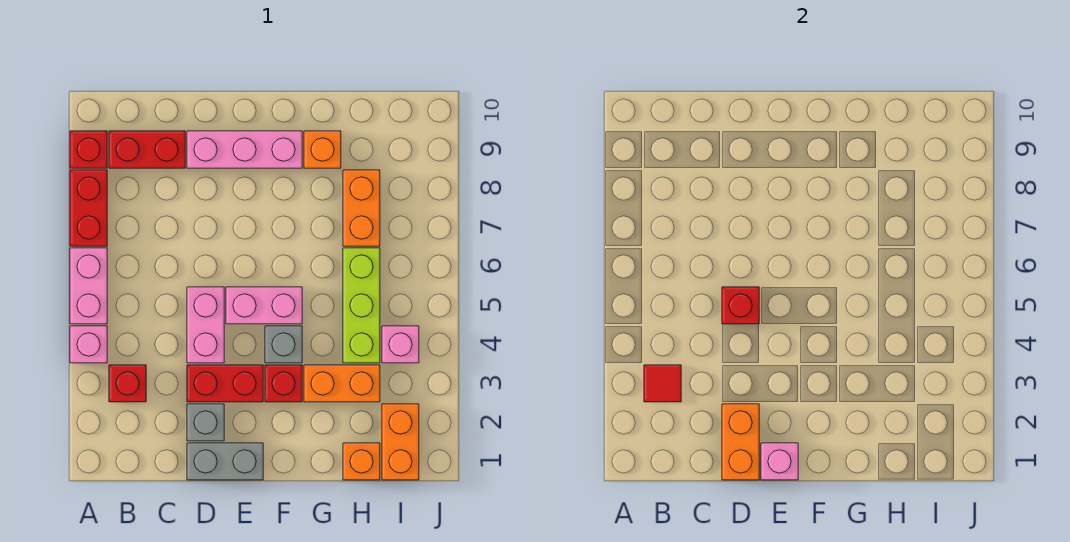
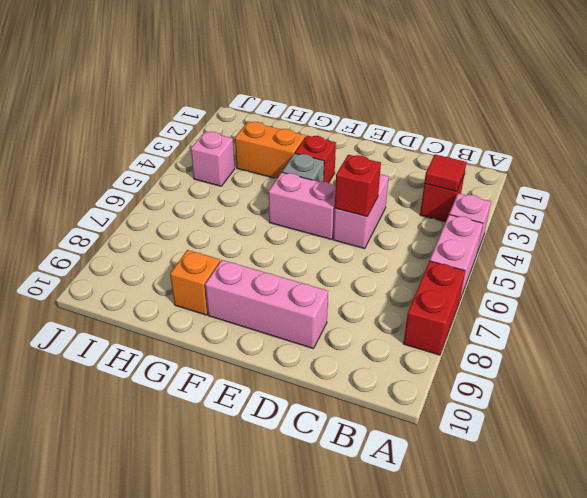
none -> red 1x1 brick [70,131,107,168]
none -> red 1x2 brick [109,131,185,168]
none -> grey 1x2 brick [187,443,263,480]

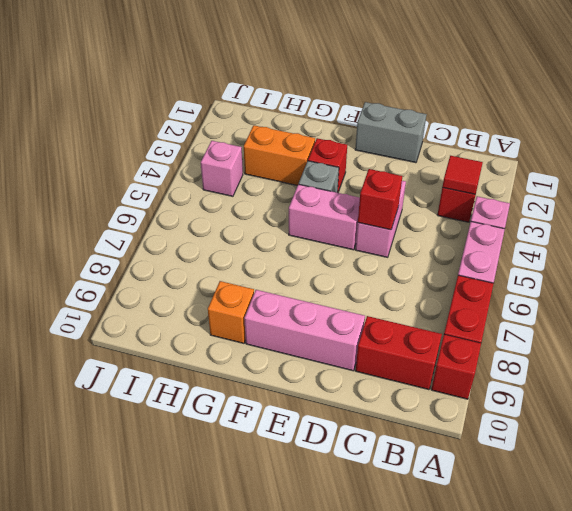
none -> grey 1x1 brick [187,404,224,441]
none -> red 1x2 brick [187,365,263,402]
none -> orange 1x1 brick [343,443,380,480]

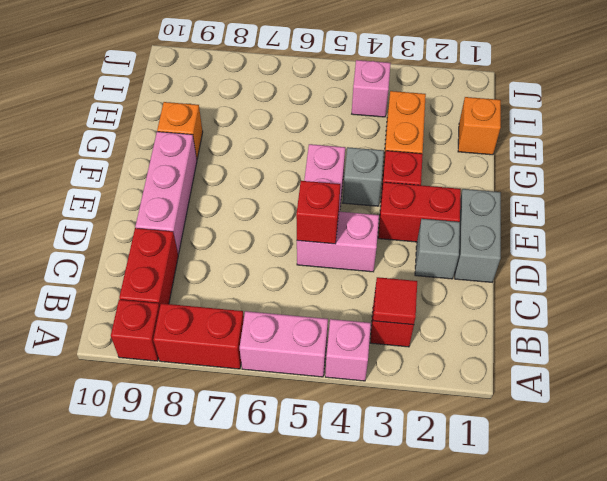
red 1x2 brick [378,182,461,242] -> red 1x2 brick turned to [187,365,263,402]
none -> lime 1x3 brick [343,248,380,363]
none -> orange 1x2 brick [343,170,380,246]
none -> orange 1x2 brick [382,404,419,480]

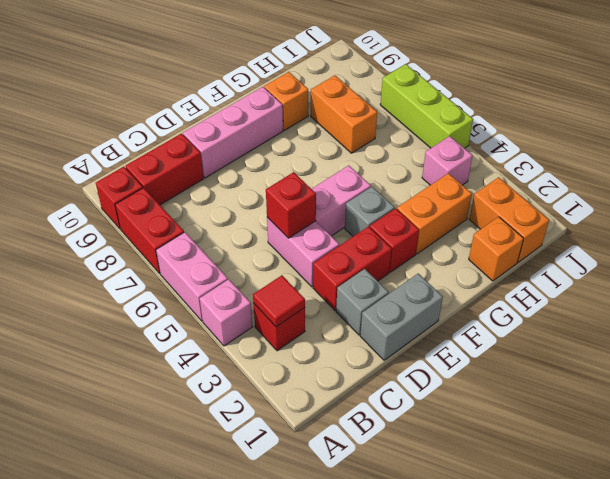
lime 1x3 brick [380,64,473,148] -> lime 1x3 brick moved to [343,248,380,363]
none -> orange 1x2 brick [722,404,759,480]
none -> pink 1x1 brick [761,443,798,480]

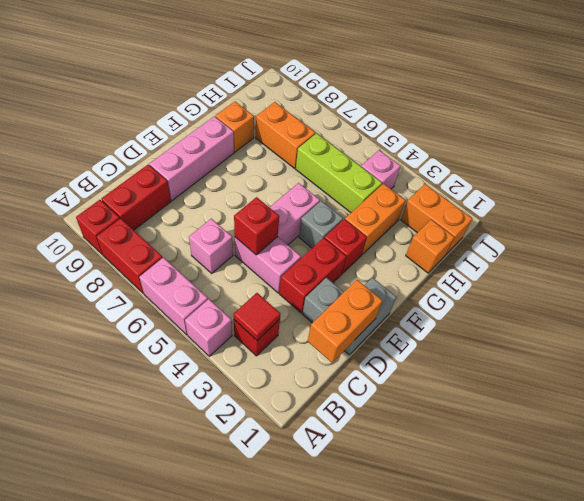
orange 1x2 brick [308,280,383,363] -> orange 1x2 brick turned to [722,404,759,480]
pink 1x1 brick [189,219,233,273] -> pink 1x1 brick moved to [761,443,798,480]

